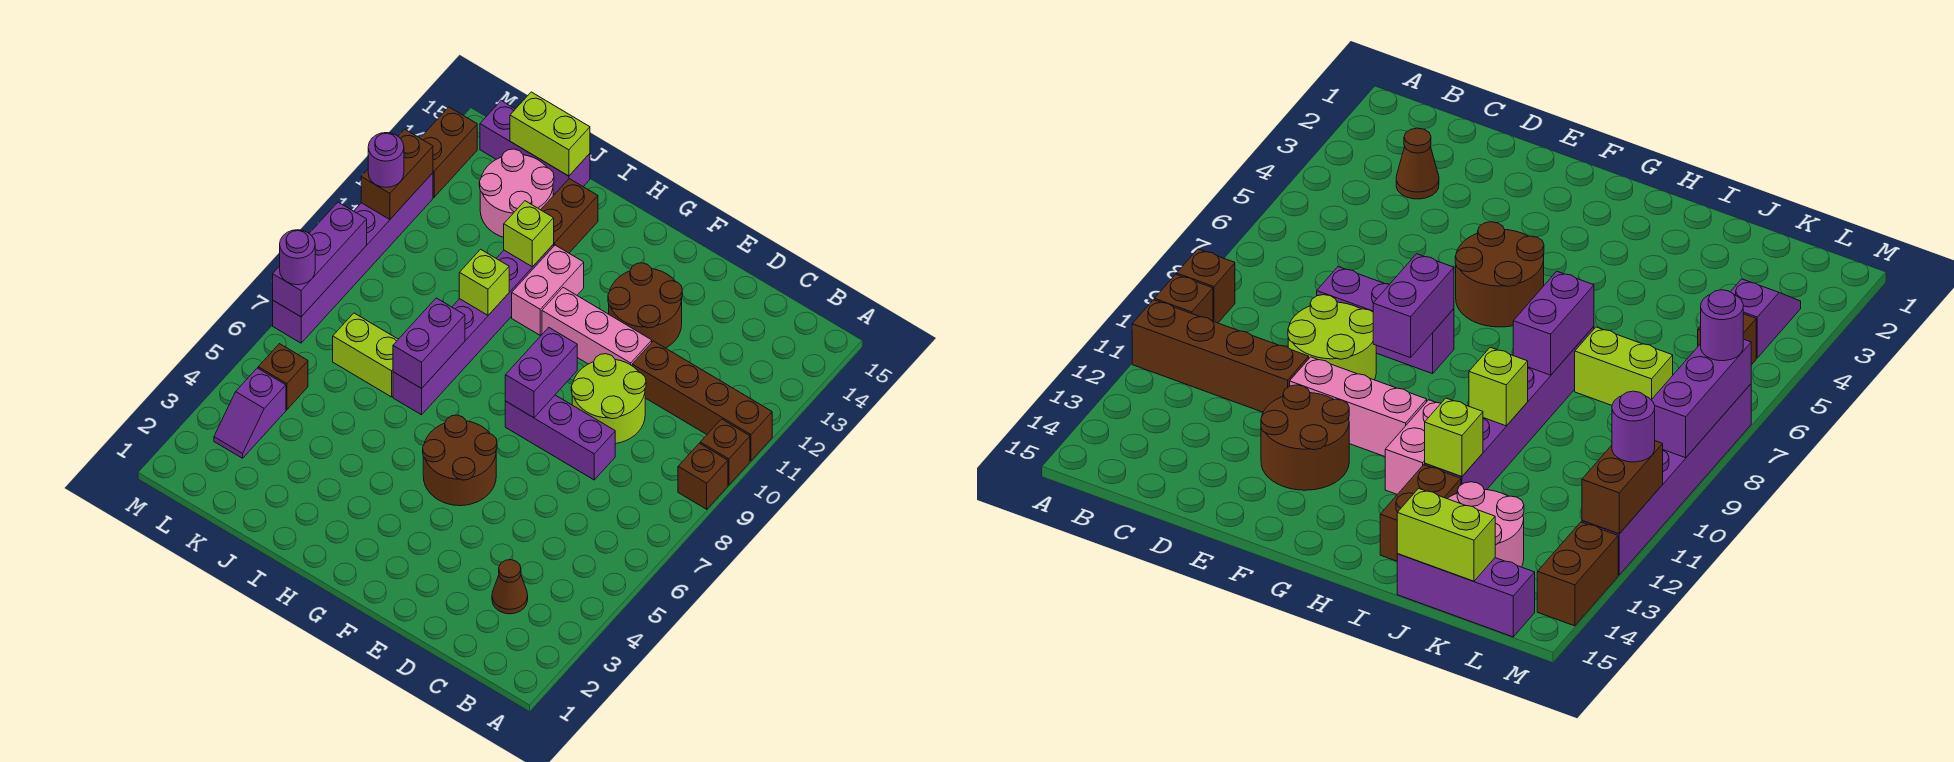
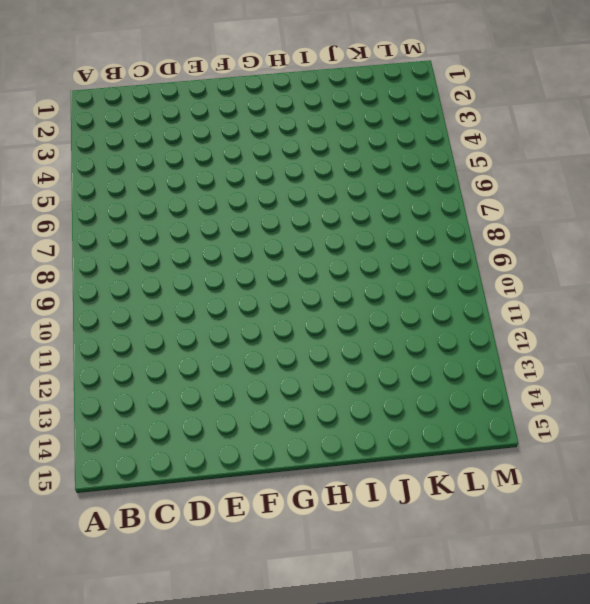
none -> brown 1x1 brick [678,443,728,509]
none -> brown 1x1 brick [700,419,750,485]
none -> brown 1x4 brick [632,341,772,461]

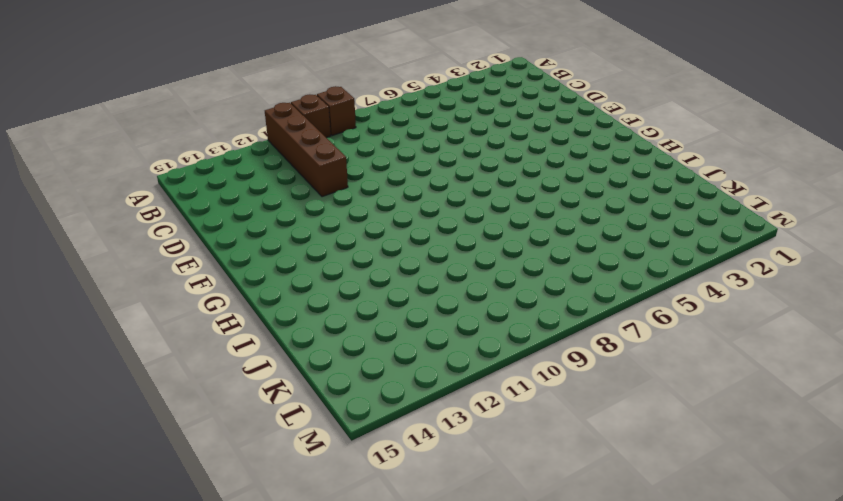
none -> brown 1x1 cone [492,560,528,614]
none -> purple 1x3 brick [505,395,615,480]
none -> lime 2x2 round brick [571,354,646,444]

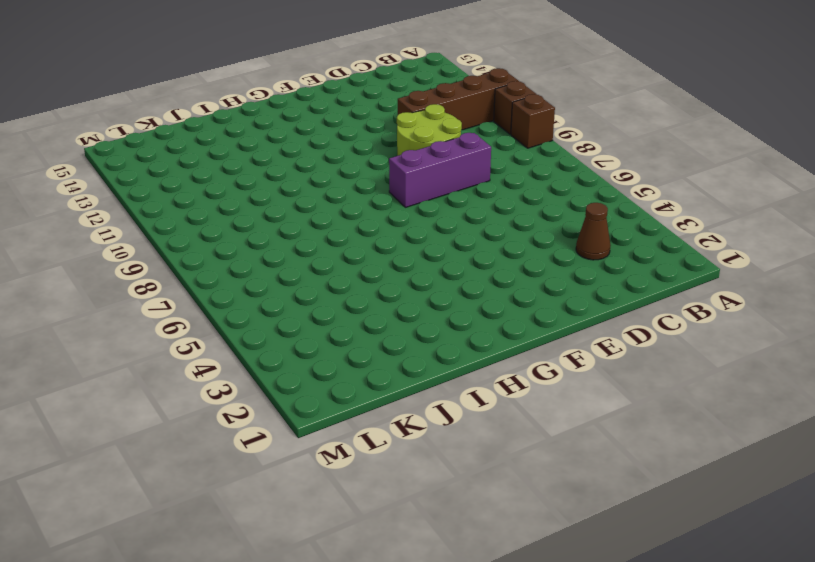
none -> pink 1x3 brick [542,288,652,366]
none -> brown 2x2 round brick [608,263,682,348]
none -> brown 2x2 round brick [423,415,497,506]

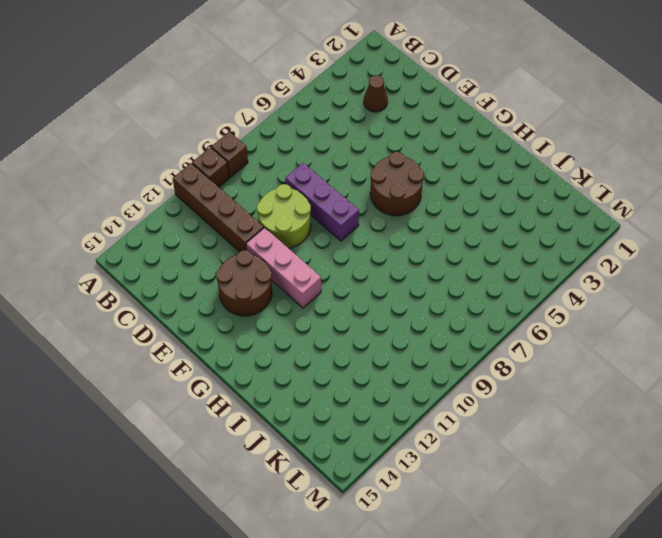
none -> pink 1x2 brick [512,245,584,335]
none -> purple 1x6 brick [393,244,554,415]
none -> brown 1x2 brick [541,179,598,253]

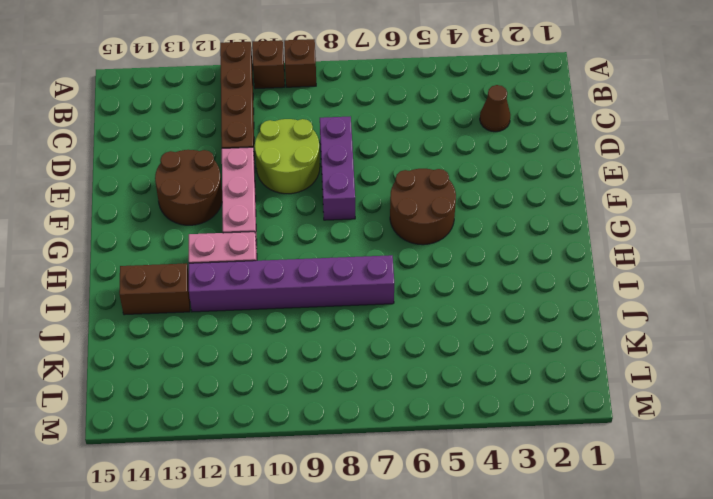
none -> lime 1x2 brick [333,313,398,397]
none -> pink 2x2 round brick [479,149,554,237]
none -> purple 1x3 brick [480,101,590,194]

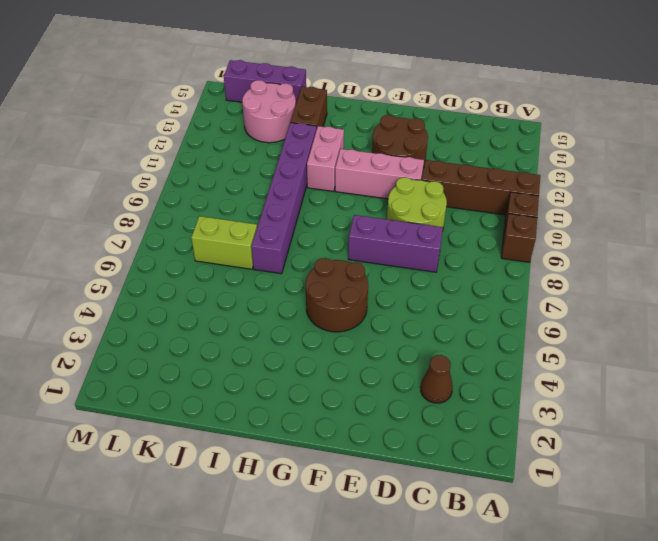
none -> purple 1x2 slope [214,368,286,458]
none -> brown 1x1 brick [258,344,308,410]
none -> purple 1x6 brick [273,173,433,343]

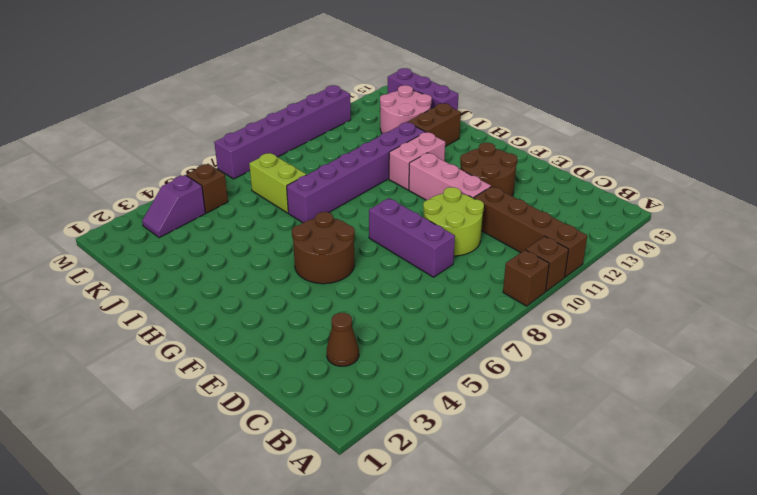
none -> brown 1x2 brick [420,107,477,197]
none -> purple 1x2 brick [505,328,577,418]
none -> purple 1x2 brick [393,298,465,388]

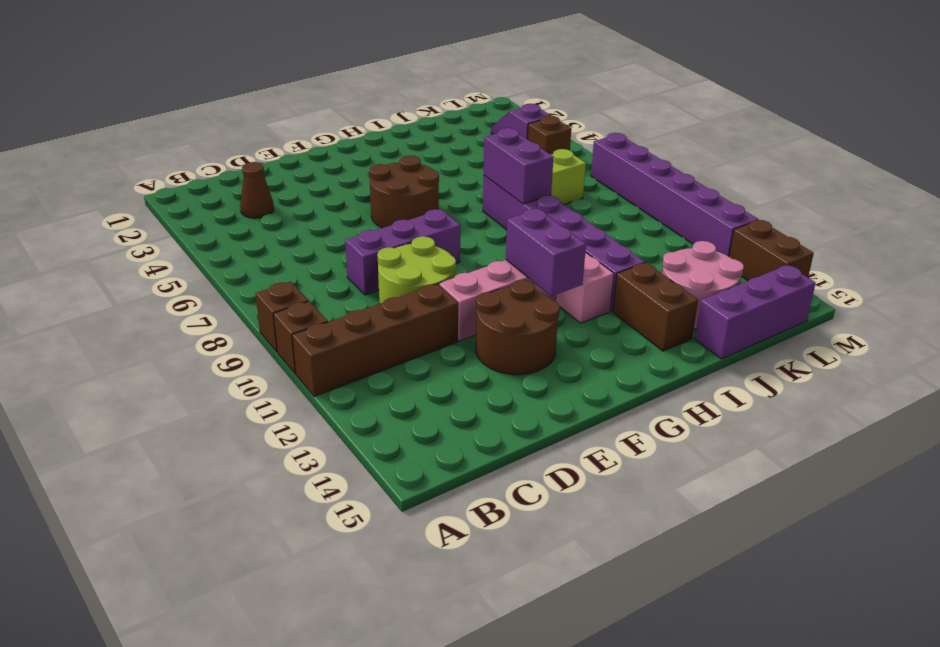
purple 1x2 brick [506,209,586,296] -> purple 1x2 brick moved to [505,328,577,418]
none -> lime 1x1 brick [459,249,509,315]
none -> lime 1x1 brick [504,201,554,267]
none -> lime 1x2 brick [510,92,590,176]

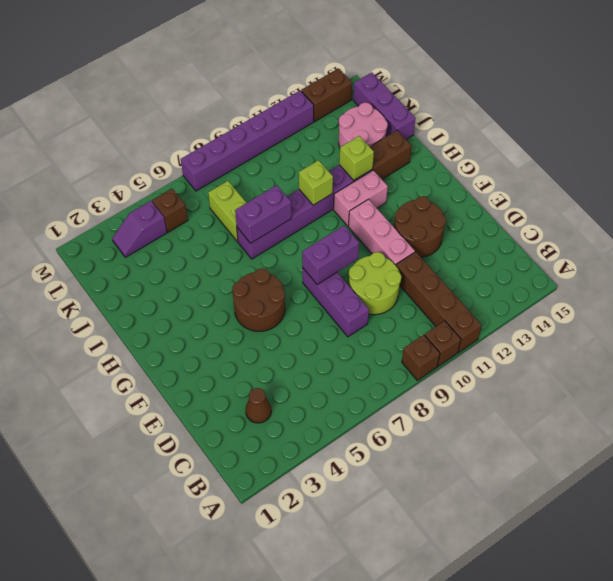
none -> lime 1x2 brick [510,92,590,176]
none -> purple 1x3 brick [273,202,367,317]
none -> brown 1x2 brick [361,129,433,219]

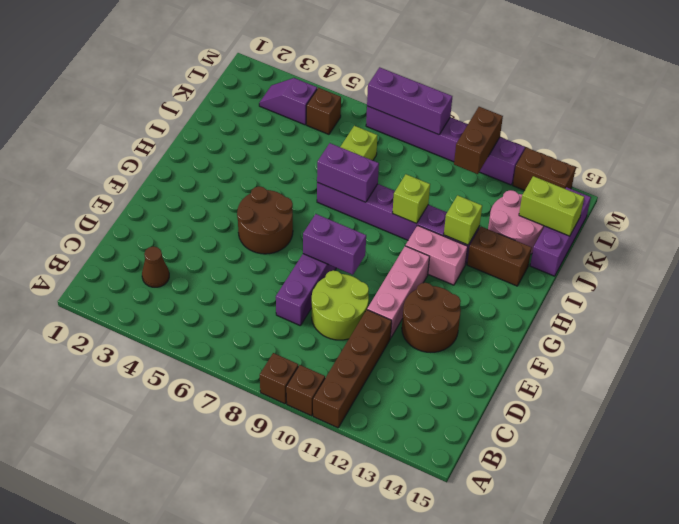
lime 1x2 brick [519,176,584,236] -> lime 1x2 brick turned to [510,92,590,176]
brown 1x2 brick [454,107,503,174] -> brown 1x2 brick turned to [361,129,433,219]
none -> purple 1x1 round brick [280,230,315,285]
none -> purple 1x1 round brick [368,133,404,187]

